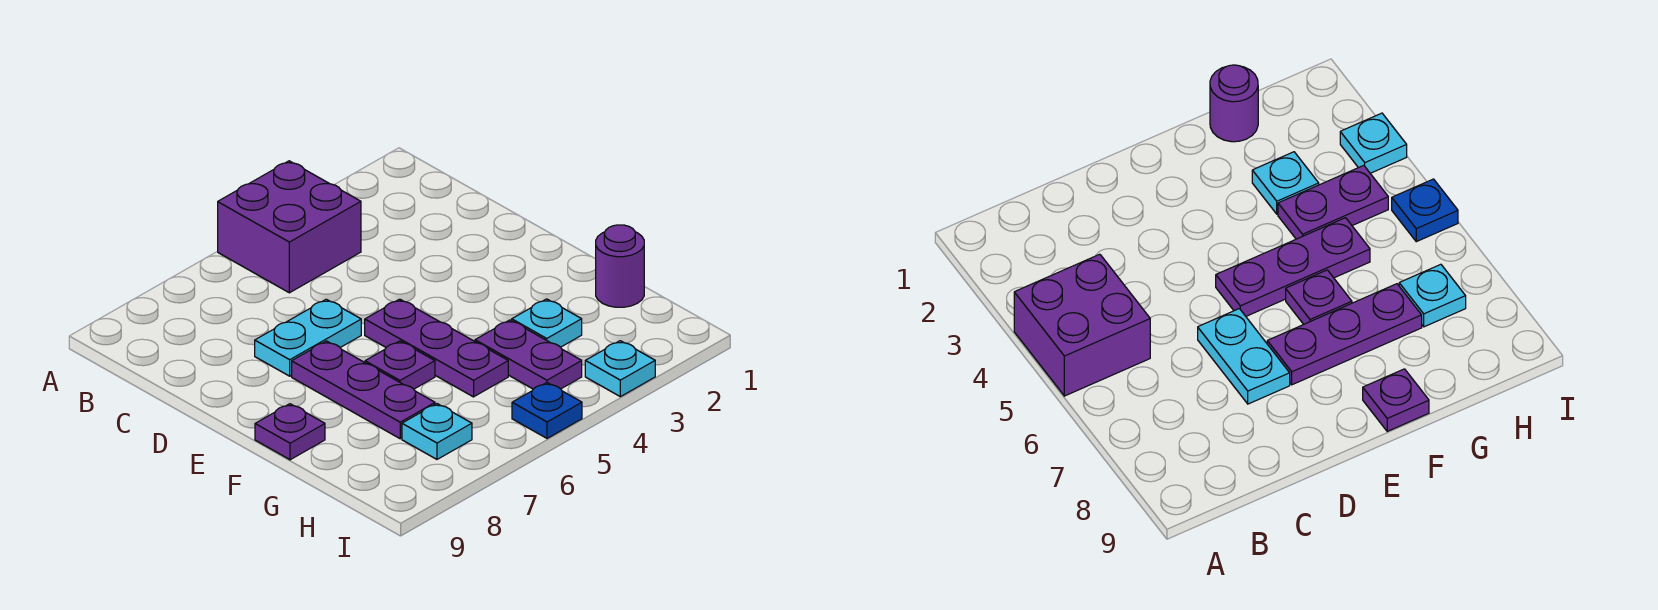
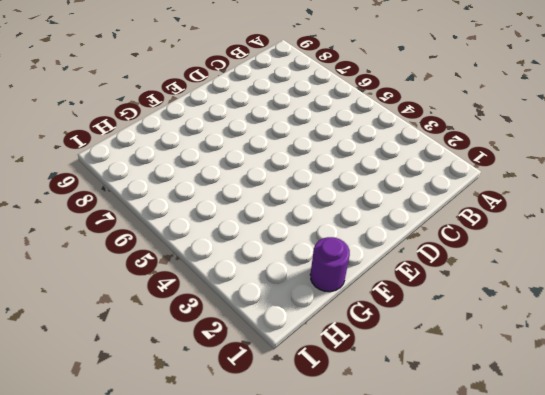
none -> purple 2x2 brick [218,161,361,293]
none -> cyan 1x2 plate [255,299,361,376]
none -> purple 1x3 plate [365,299,508,397]

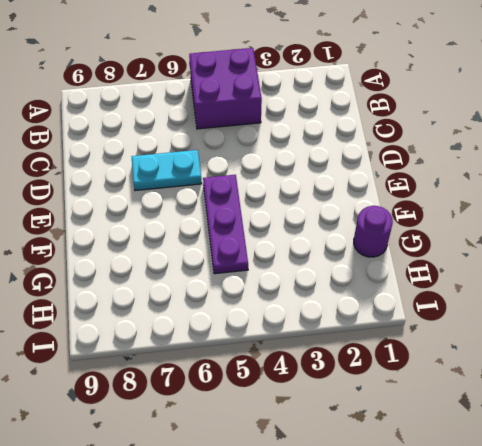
none -> purple 1x3 plate [292,341,435,439]
none -> purple 1x1 plate [365,341,435,389]
none -> purple 1x1 plate [255,404,325,460]

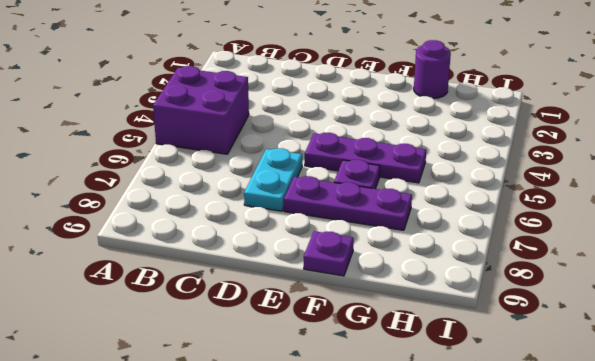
none -> cyan 1x1 plate [512,299,582,347]
none -> purple 1x2 plate [475,320,582,389]
none -> cyan 1x1 plate [402,404,472,459]

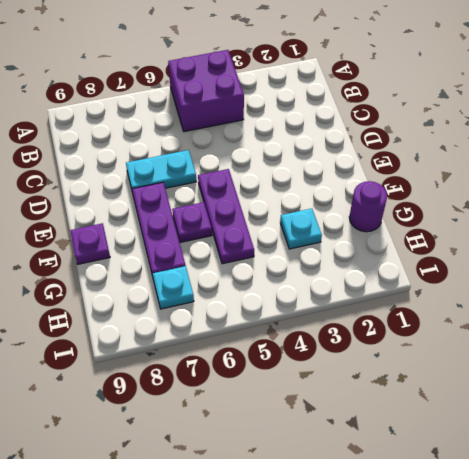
none -> purple 1x2 plate [475,320,582,389]
none -> cyan 1x1 plate [585,341,655,397]
none -> blue 1x1 plate [512,383,582,438]

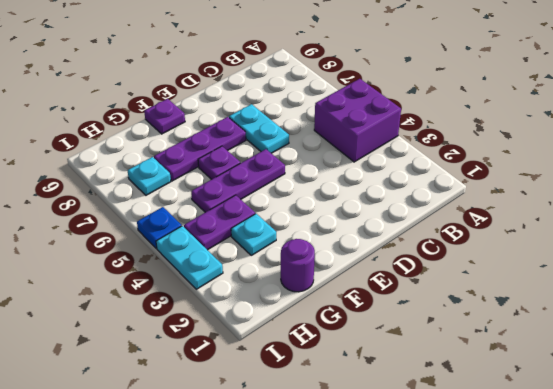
cyan 1x2 plate [156,226,223,289] -> cyan 1x1 plate [585,341,655,397]

